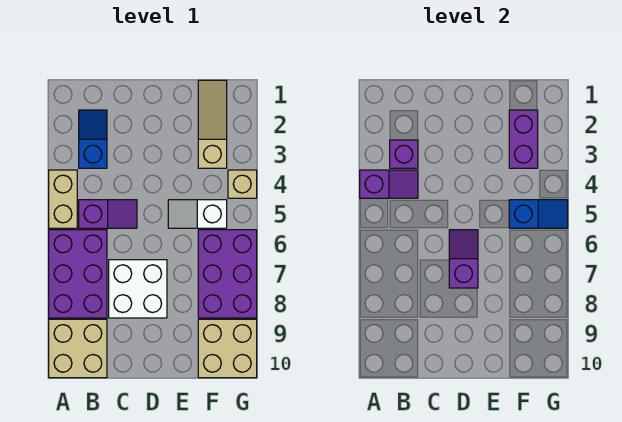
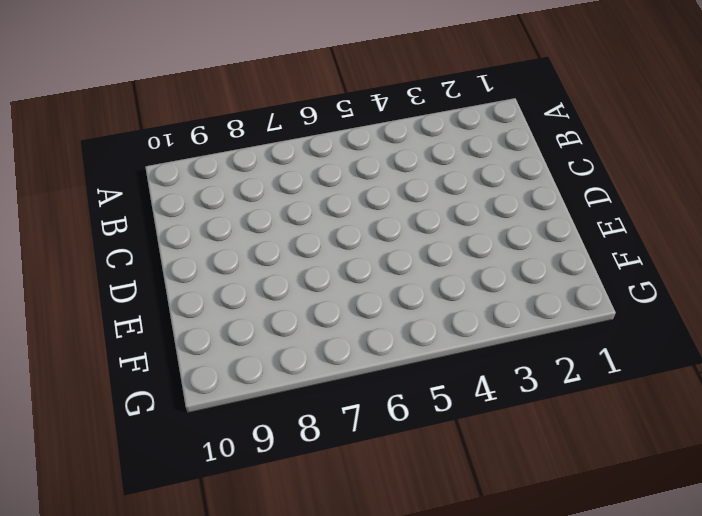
none -> tan 1x2 brick [49,170,77,228]
none -> purple 2x3 brick [49,230,107,318]
none -> tan 2x2 brick [49,319,107,378]

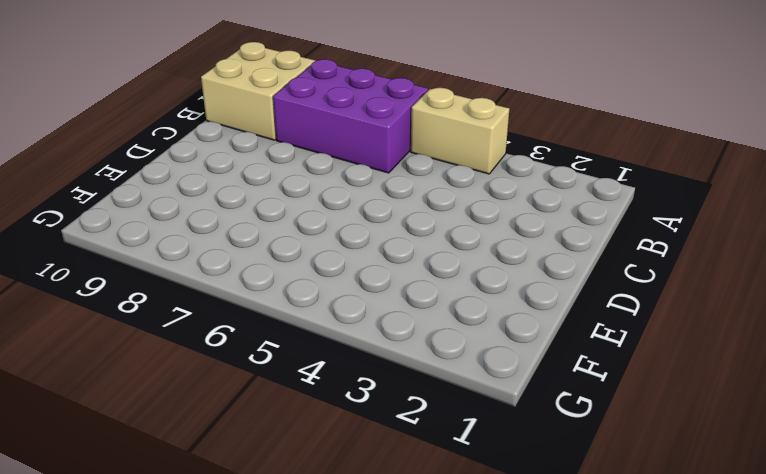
none -> blue 1x2 slope [79,110,107,168]
none -> purple 1x2 slope [79,200,137,228]
none -> white 2x2 brick [109,260,167,318]

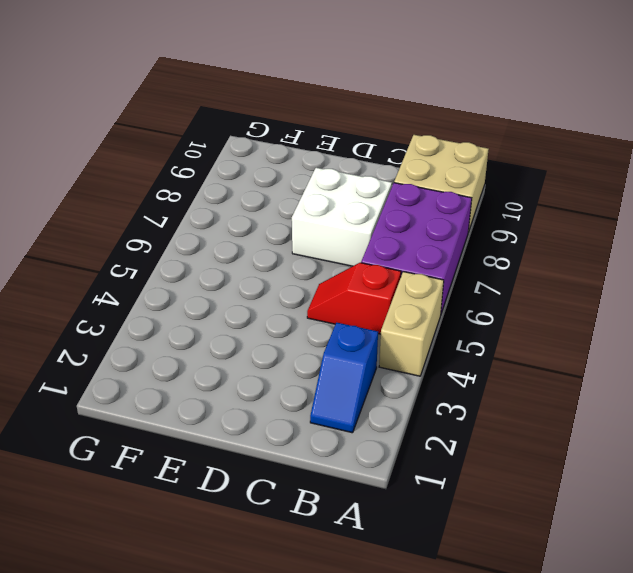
red 1x2 slope [307,263,401,334] -> purple 1x2 slope [79,200,137,228]
none -> white 1x2 slope [168,200,227,228]
none -> tan 1x3 slope [198,80,227,168]
none -> purple 2x3 brick [198,230,257,318]

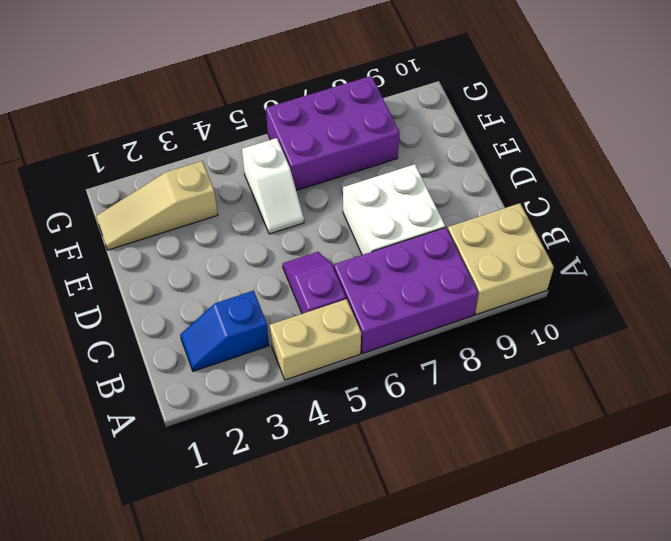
none -> tan 2x2 brick [198,319,257,378]
none -> tan 1x1 brick [228,170,257,198]
none -> purple 1x2 slope [360,170,418,198]

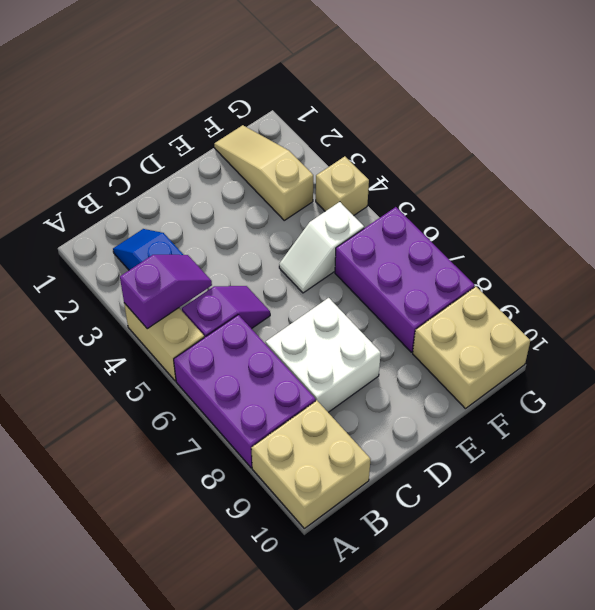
none -> purple 1x1 brick [390,140,418,168]
none -> purple 1x2 slope [449,230,478,288]
none -> purple 1x2 brick [509,110,538,168]

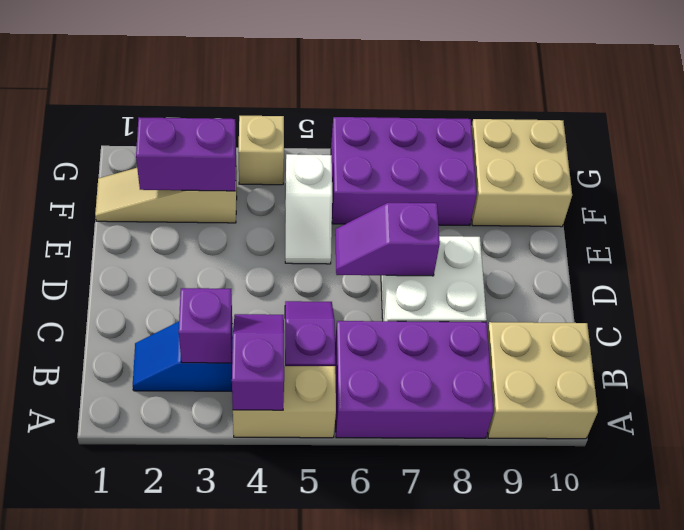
none -> blue 1x2 slope [509,200,568,228]

